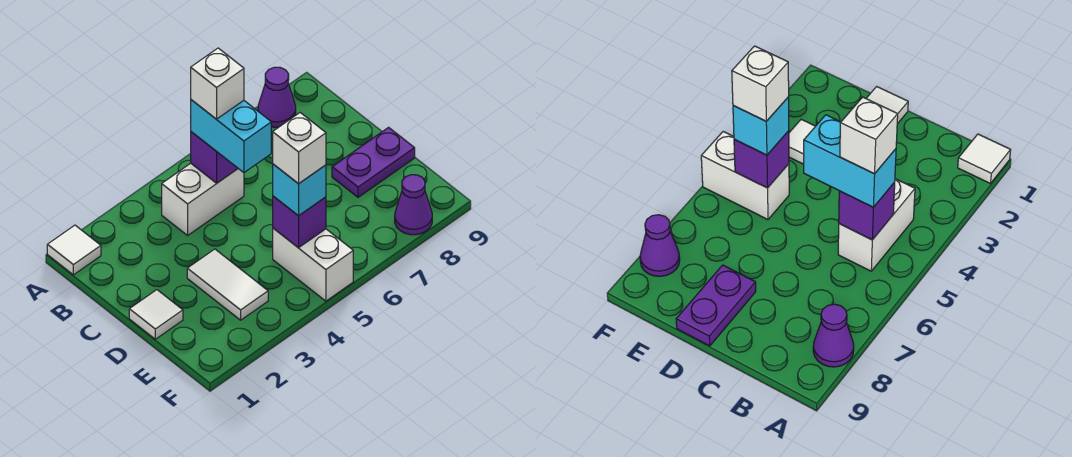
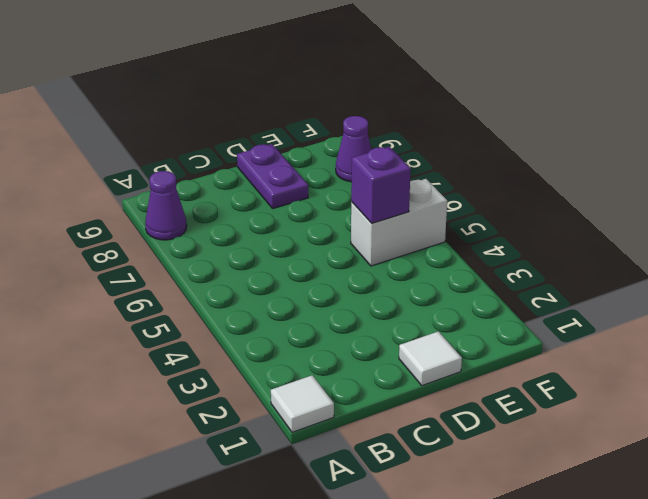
none -> white 1x2 brick [162,163,244,235]
none -> white 1x2 tile [187,249,268,320]
none -> purple 1x1 brick [191,132,238,183]

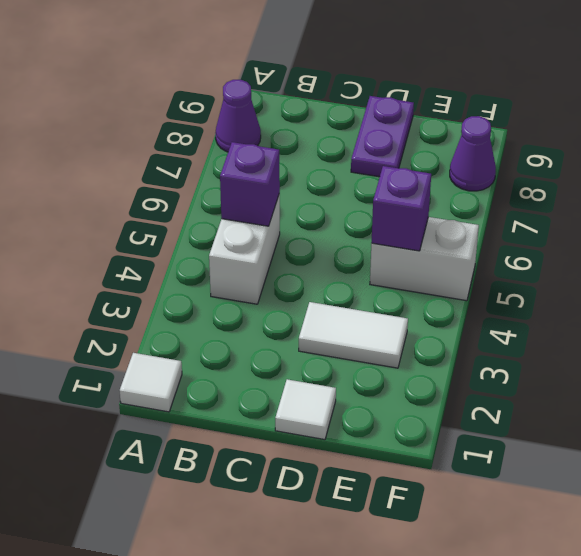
none -> cyan 1x2 brick [191,100,271,173]
none -> cyan 1x1 brick [273,164,326,216]
none -> white 1x1 brick [191,48,244,119]

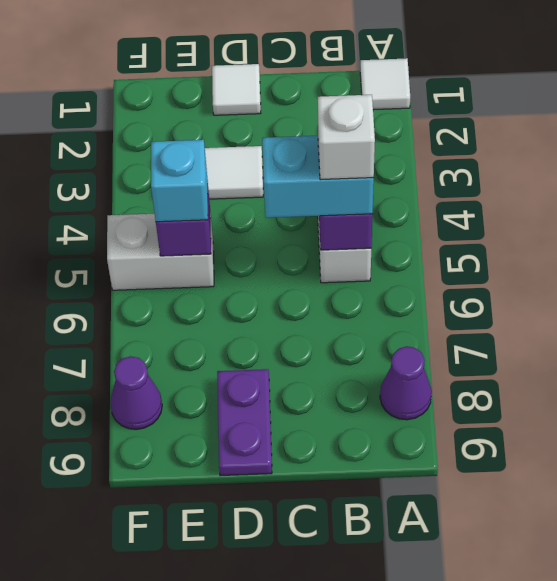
none -> white 1x1 brick [273,113,326,184]

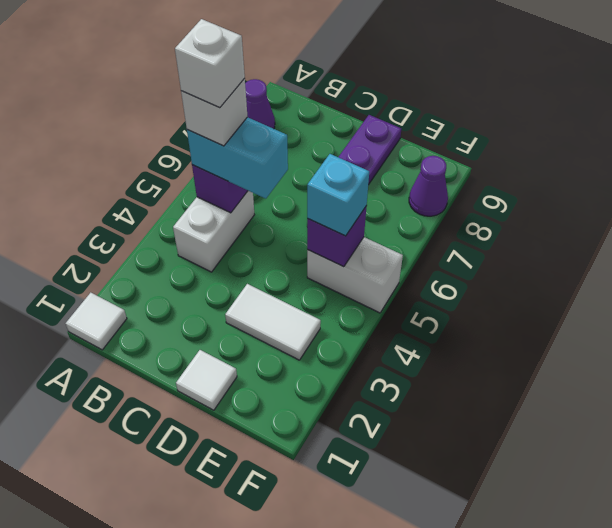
white 1x1 brick [175,19,245,108] -> white 1x1 brick moved to [273,113,326,184]

